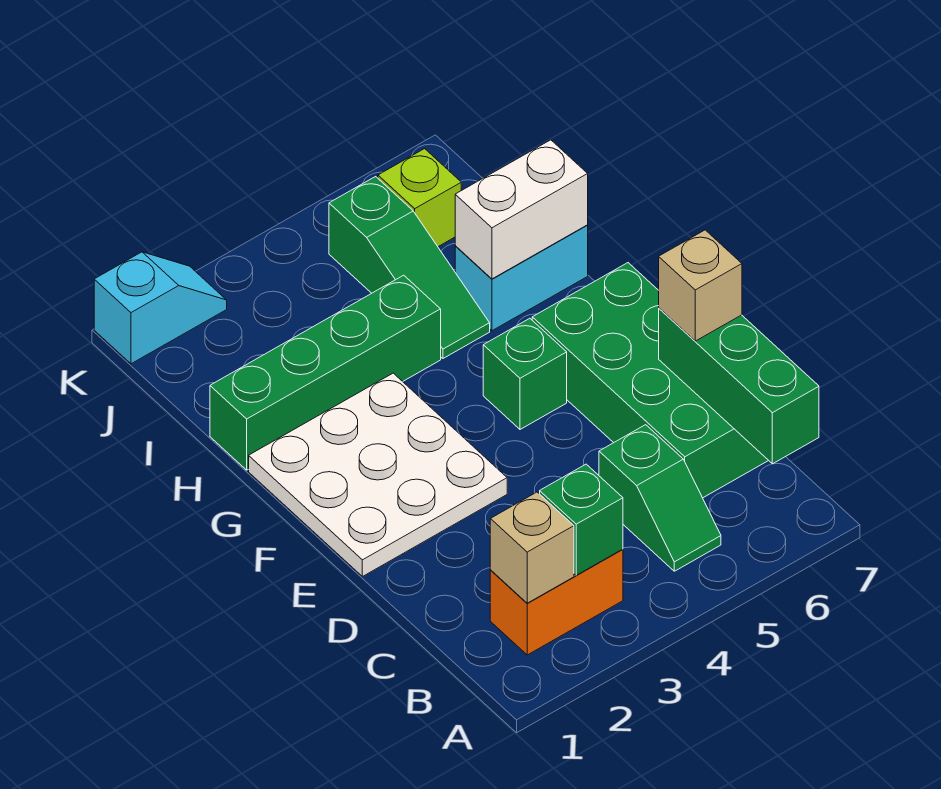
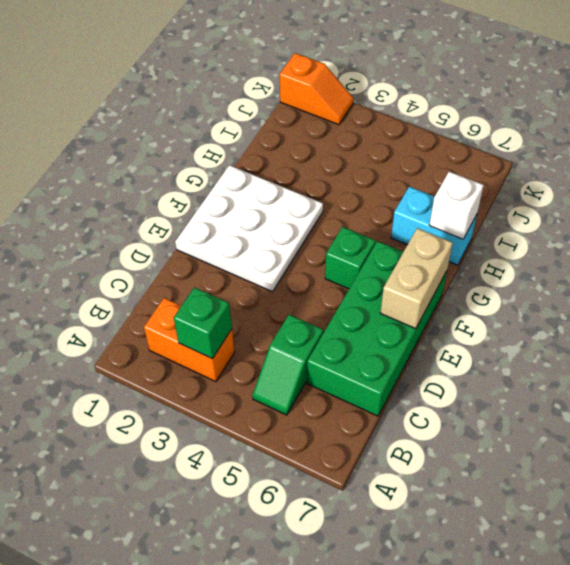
tan 1x2 brick [381,228,453,329] -> none
white 1x1 brick [429,172,484,239] -> white 1x2 brick [455,140,588,279]
orange 1x2 slope [280,53,354,125] -> cyan 1x2 slope [94,252,227,364]
none -> green 1x4 brick [210,275,441,470]
none -> green 1x3 slope [329,177,490,358]
none -> lime 1x1 brick [378,149,461,247]

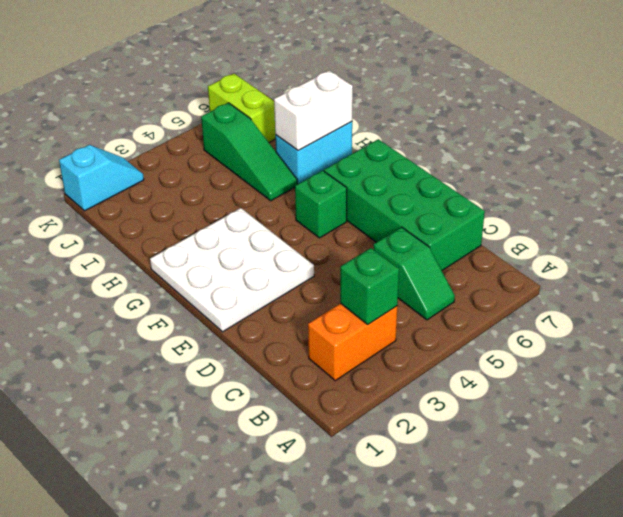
lime 1x2 brick [208,74,276,142] -> lime 1x1 brick [378,149,461,247]
none -> green 1x4 brick [210,275,441,470]
none -> tan 1x1 brick [490,492,574,603]
none -> green 1x3 brick [659,308,819,464]

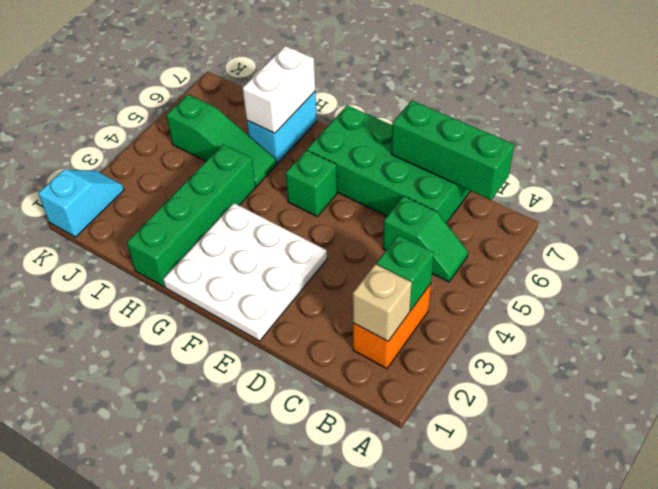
none -> lime 1x1 brick [378,149,461,247]
none -> tan 1x1 brick [659,230,742,341]

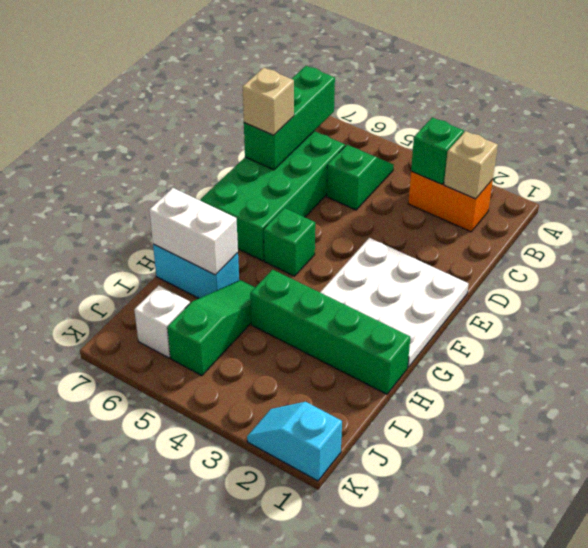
white 1x1 brick [134,286,190,358] -> lime 1x1 brick [378,149,461,247]

